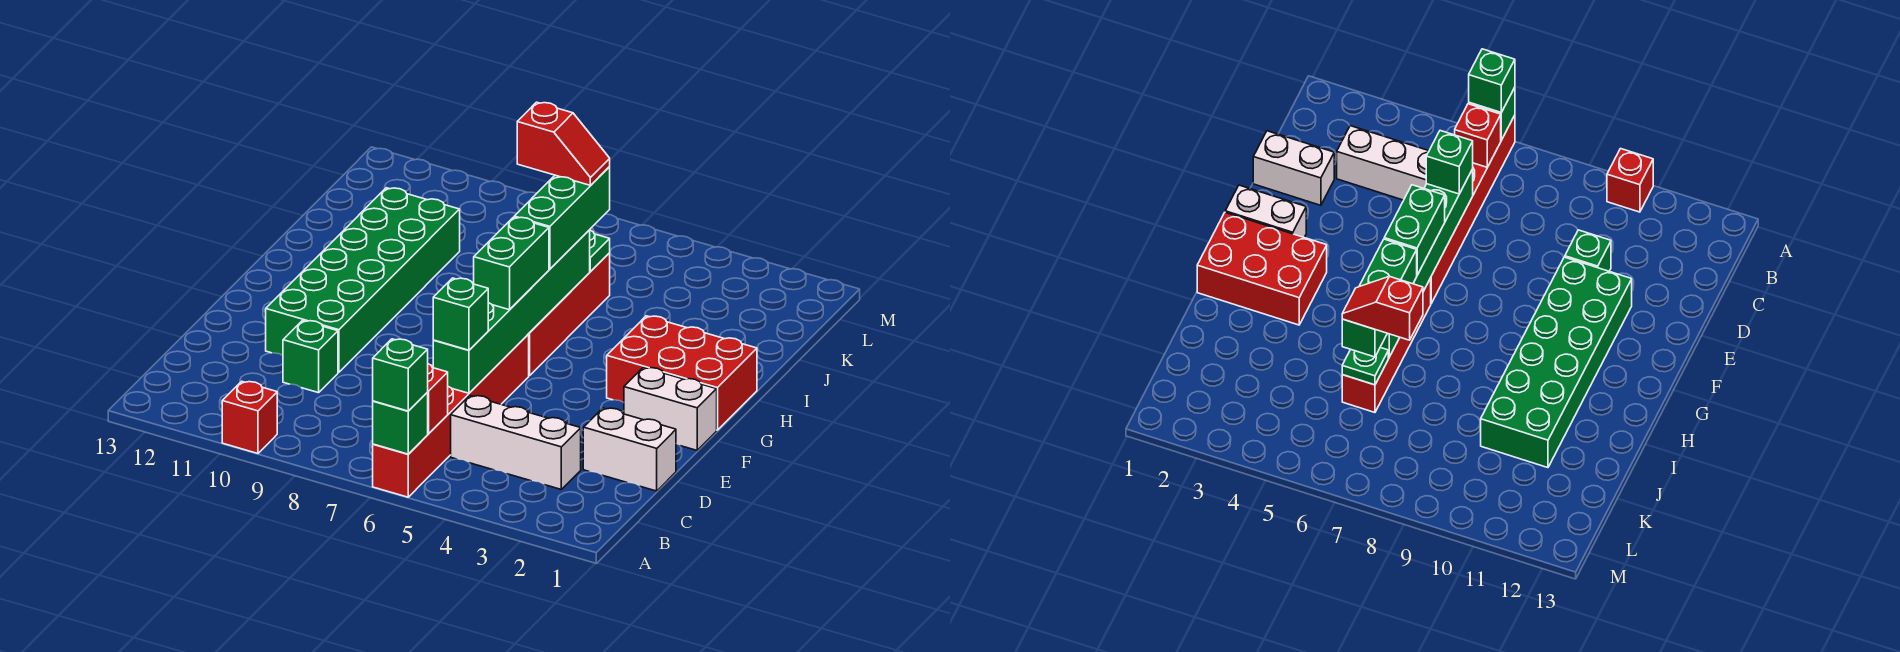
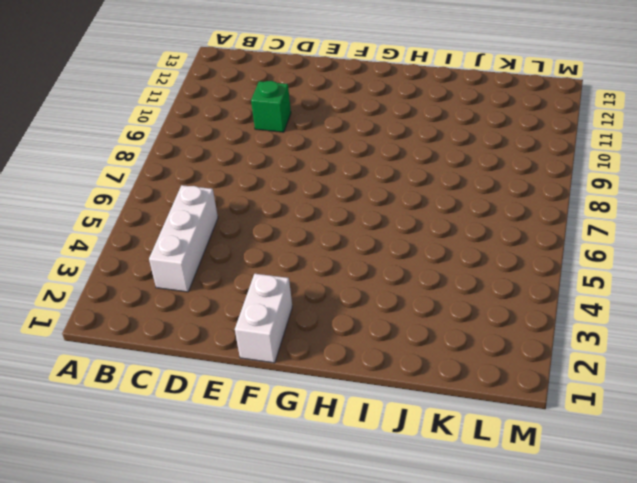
none -> red 1x6 brick [373,334,529,497]
none -> red 1x1 brick [222,381,277,453]
none -> white 1x2 brick [583,408,676,491]

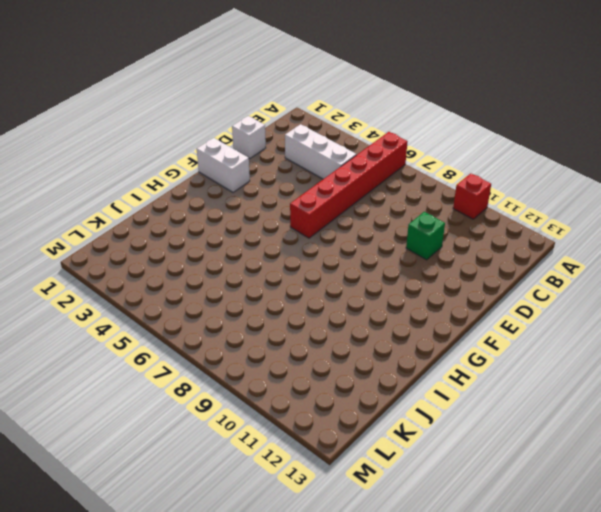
white 1x1 brick [232,116,266,158] -> white 1x2 brick [583,408,676,491]
none -> green 2x6 brick [266,188,460,372]
none -> red 2x3 brick [607,316,757,430]
none -> red 1x4 brick [529,253,610,375]

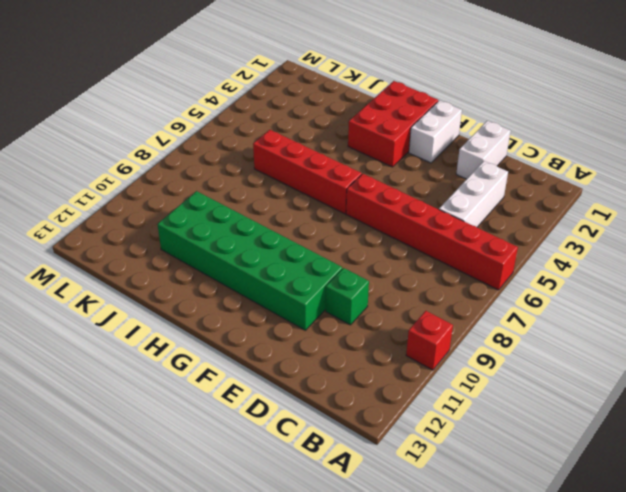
none -> green 1x1 brick [373,393,428,454]
none -> red 1x1 brick [427,364,448,434]
none -> green 1x6 brick [433,230,590,393]

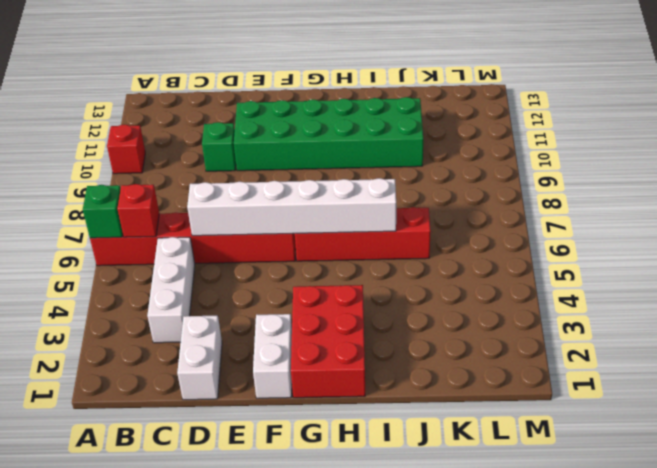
white 1x6 brick [187,178,396,236] -> green 1x6 brick [433,230,590,393]
none -> green 1x1 plate [590,230,610,272]
none -> green 1x1 brick [373,339,428,411]
none -> green 1x1 brick [433,278,488,350]

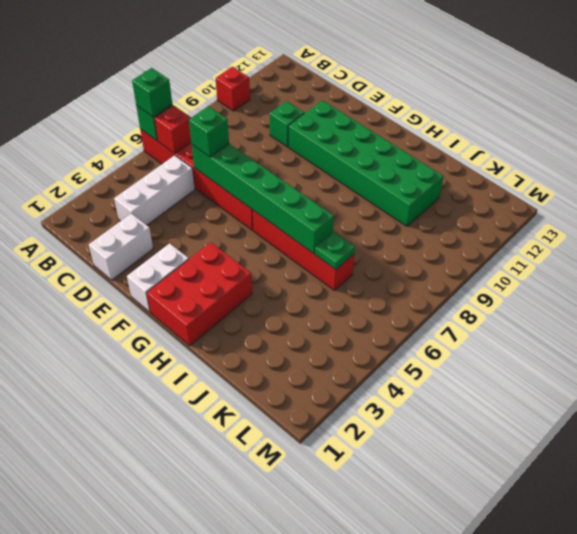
none -> green 1x2 brick [474,217,549,310]
none -> green 1x3 brick [514,167,610,269]
none -> red 1x2 slope [517,102,610,185]

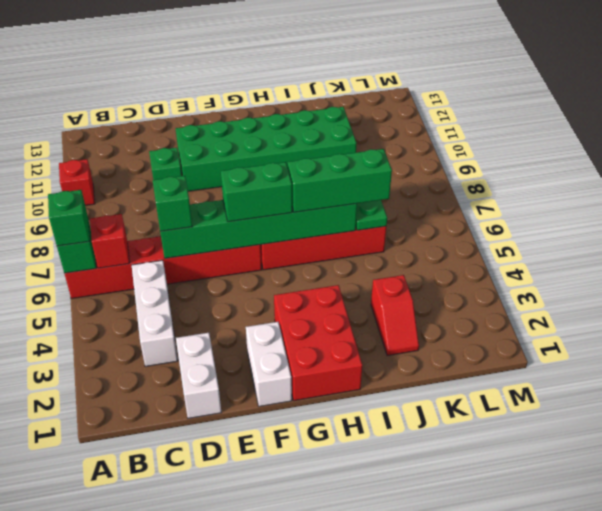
red 1x2 slope [371,275,419,356] -> red 1x2 slope moved to [517,102,610,185]

